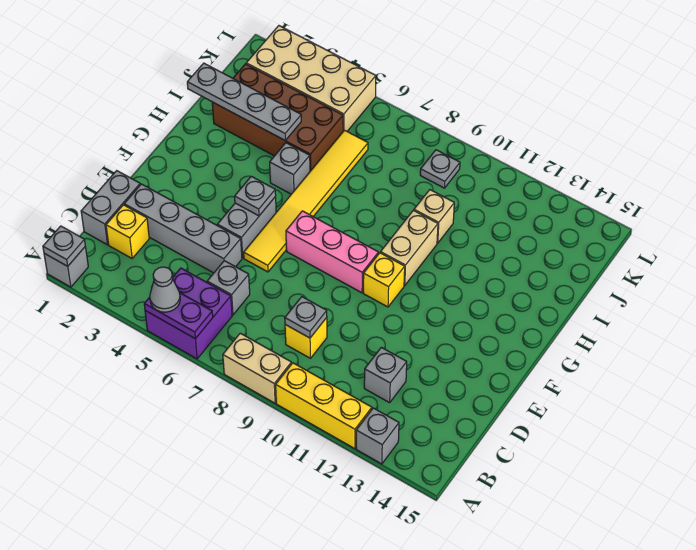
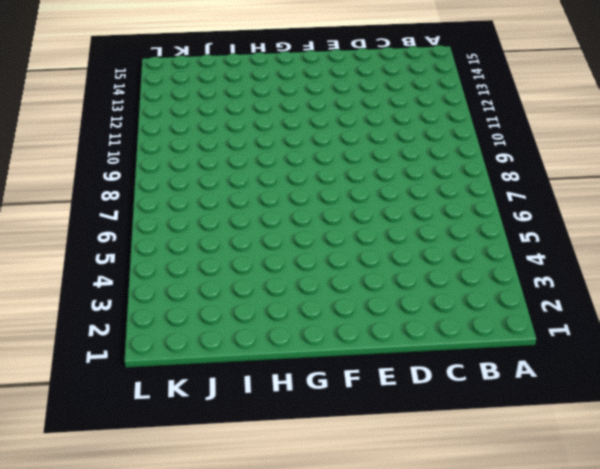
none -> grey 1x1 brick [44,247,88,287]
none -> purple 2x2 brick [145,268,232,359]
none -> tan 1x2 brick [223,333,291,403]

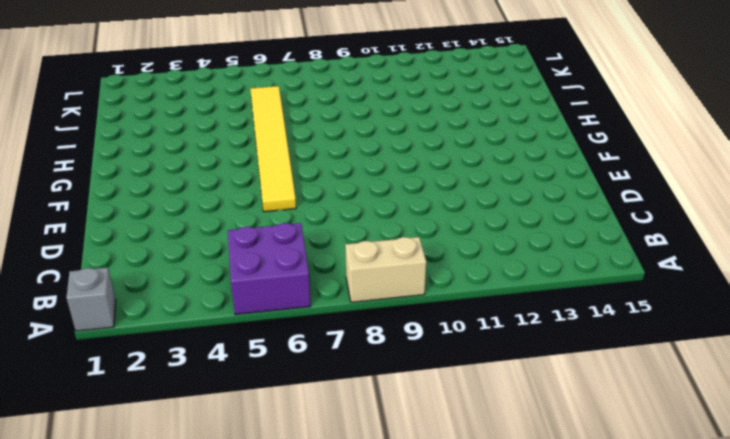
none -> yellow 1x3 brick [276,363,372,449]
none -> grey 1x1 brick [356,408,399,464]
none -> grey 1x2 brick [81,171,140,245]

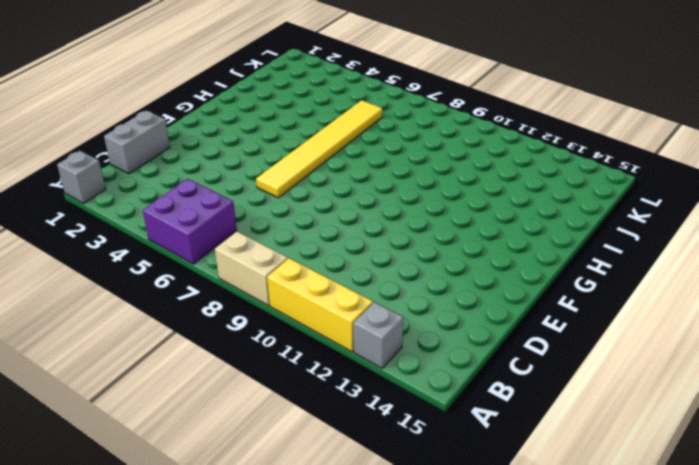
none -> yellow 1x1 brick [106,205,149,258]
none -> grey 1x1 brick [207,261,250,315]
none -> yellow 1x1 brick [285,318,327,358]

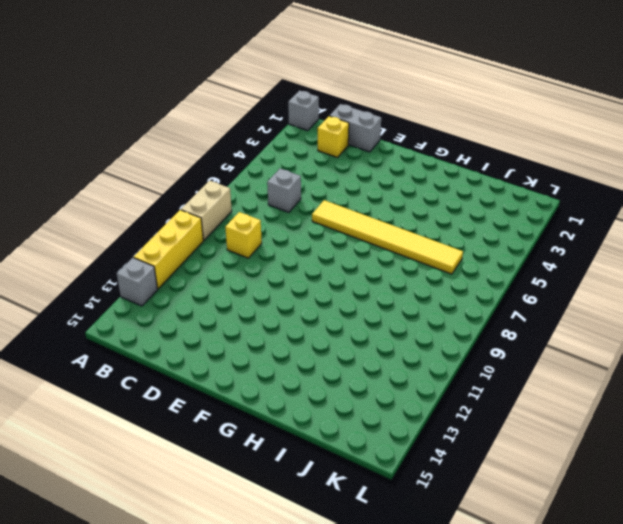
none -> purple 2x2 brick [145,268,232,359]
none -> grey 1x1 brick [364,347,407,403]
none -> grey 1x4 brick [124,184,242,273]

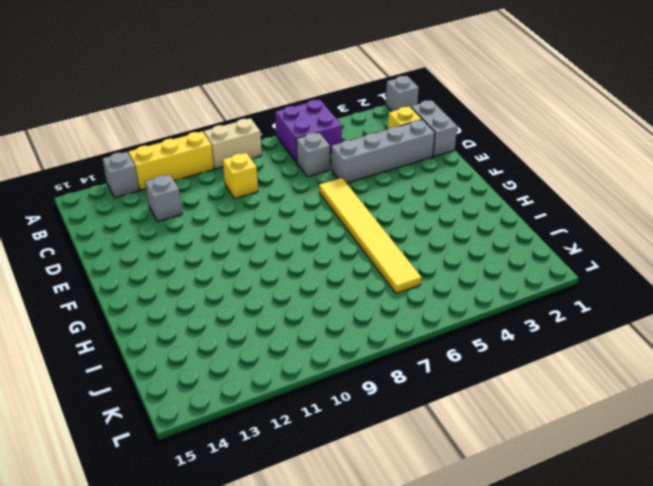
none -> grey 1x2 brick [217,197,276,258]
none -> pink 1x3 brick [286,211,378,293]
none -> yellow 1x1 brick [363,253,405,307]

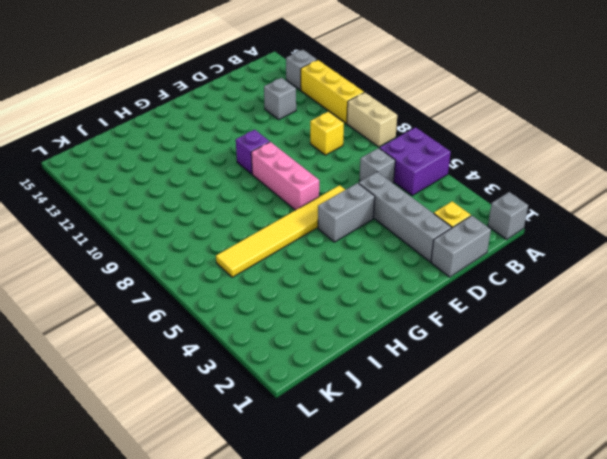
purple 1x1 brick [236,130,270,174] -> yellow 1x1 brick [363,253,405,307]
none -> tan 1x2 brick [381,210,438,286]
none -> grey 1x1 brick [270,143,310,194]
none -> brown 2x4 brick [212,64,343,171]

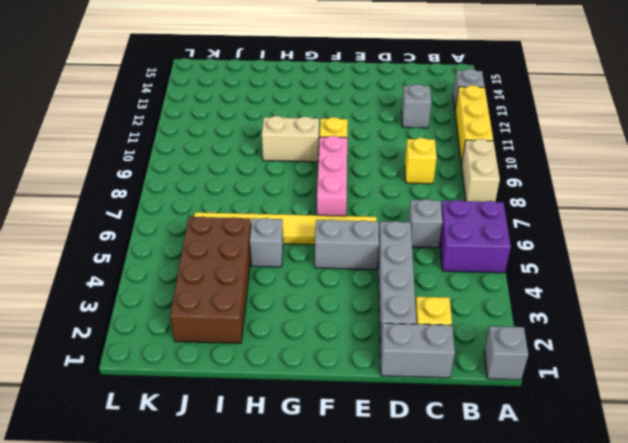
none -> tan 1x1 brick [414,190,454,243]
none -> tan 2x4 brick [246,26,376,131]
none -> grey 1x1 plate [420,150,460,188]

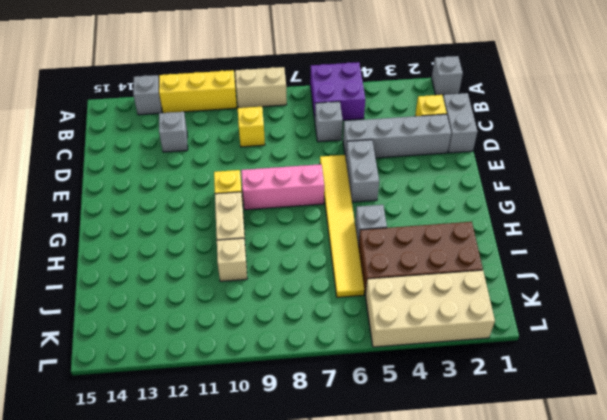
none -> grey 1x1 plate [420,150,460,188]
none -> grey 1x1 plate [43,226,85,266]
none -> purple 1x2 plate [144,292,213,339]

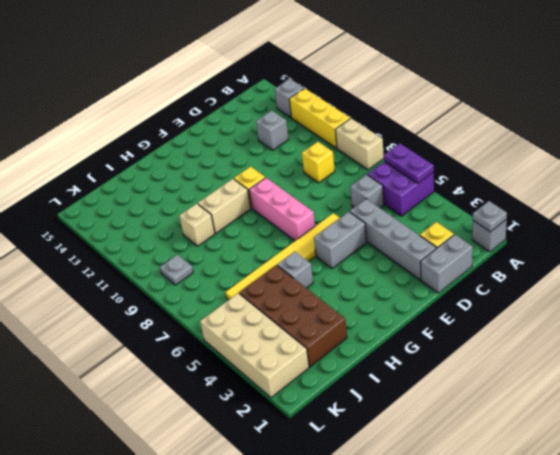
none -> grey 1x1 plate [285,297,327,338]
none -> grey 1x1 plate [235,176,276,216]
none -> grey 1x4 plate [187,63,301,141]

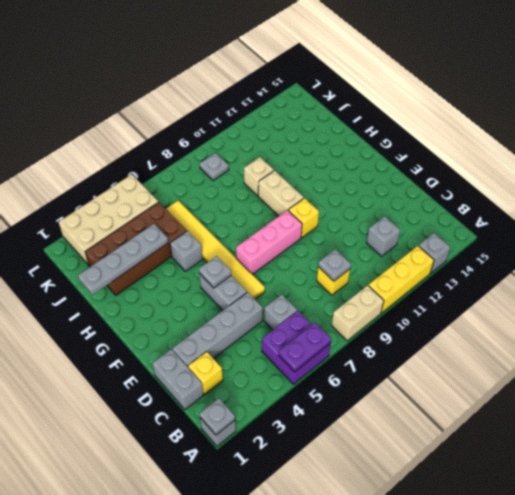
none -> grey 1x1 cone [150,267,180,312]

